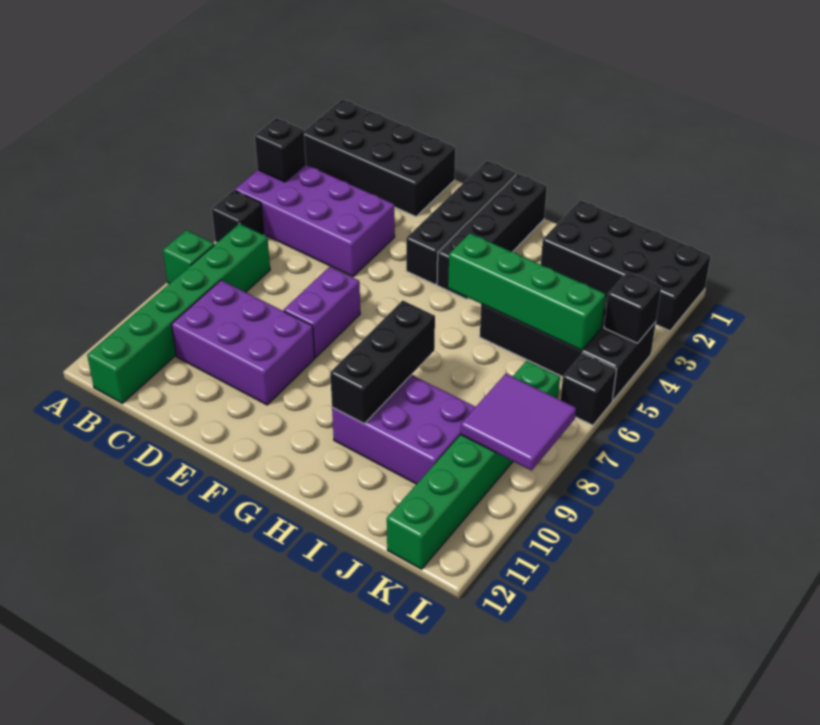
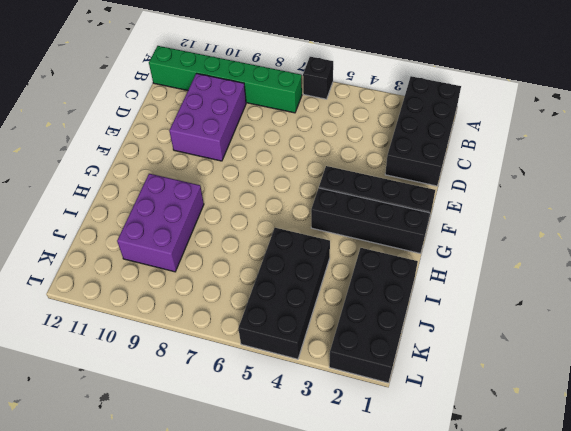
none -> purple 2x4 brick [235,164,395,277]
none -> green 1x1 brick [163,230,214,284]
none -> purple 1x2 brick [284,267,360,357]

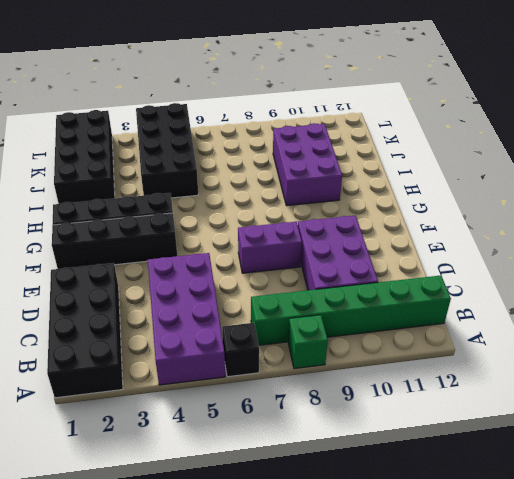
none -> green 1x6 brick [387,361,560,569]
none -> black 1x1 brick [561,353,617,425]
none -> black 1x1 brick [255,118,306,182]

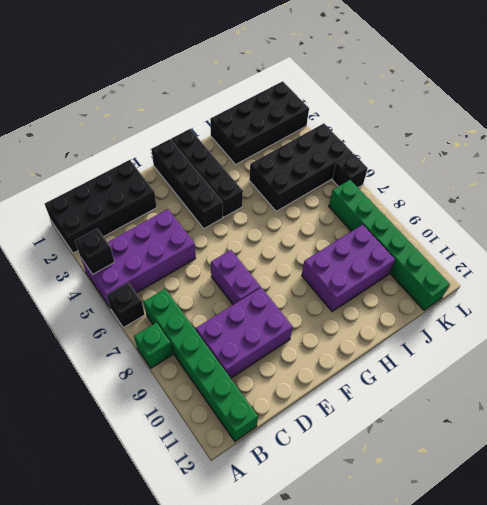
none -> green 1x4 brick [448,233,605,351]
none -> black 1x3 brick [330,300,435,424]
none -> purple 2x2 tile [461,374,576,471]

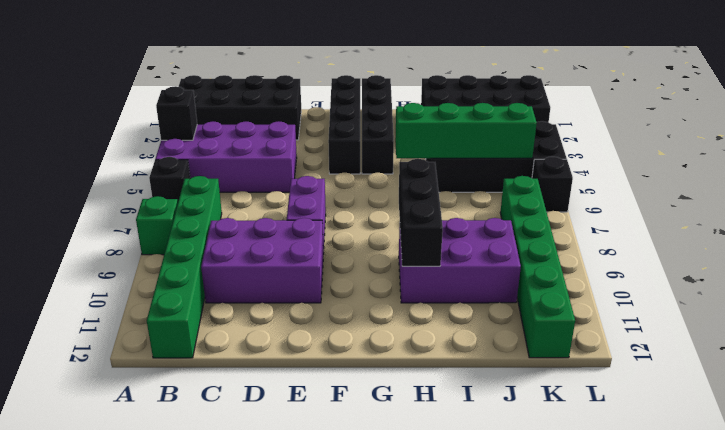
none -> purple 2x2 tile [461,374,576,471]
none -> black 1x1 brick [604,272,661,343]

